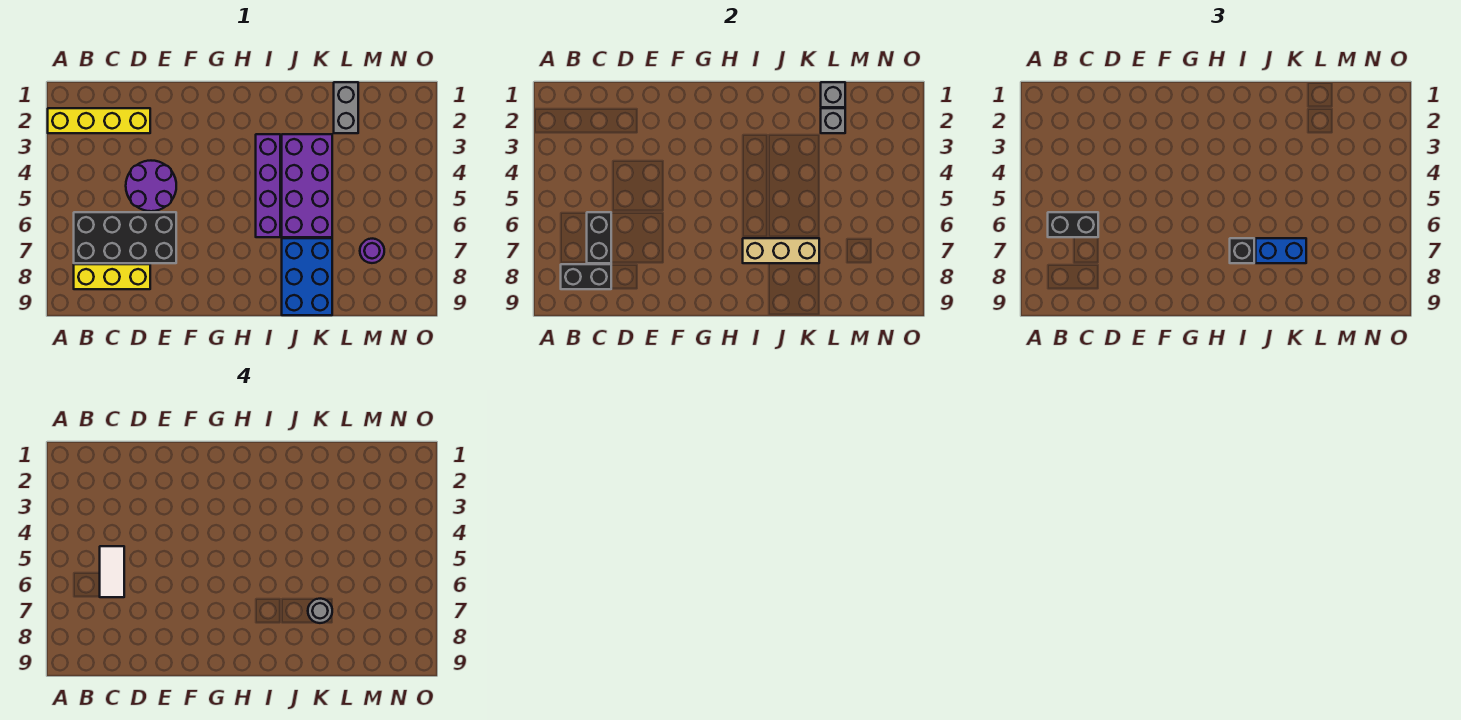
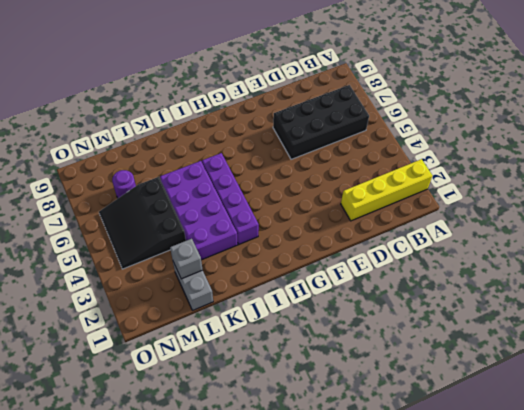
black 3x3 slope [99,177,186,269] -> none
none -> yellow 1x3 brick [74,264,150,289]
none -> purple 2x2 round brick [126,161,176,211]
none -> blue 2x3 brick [282,238,332,315]

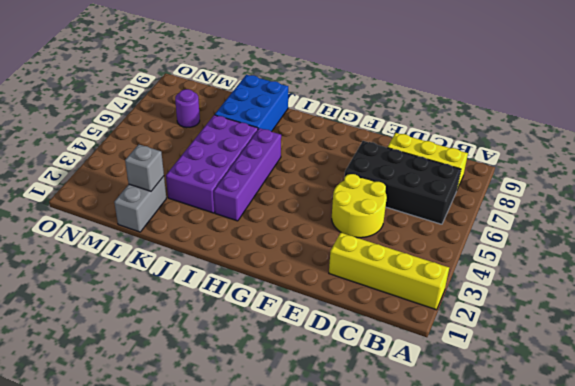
yellow 2x2 round brick [332,174,387,238] -> purple 2x2 round brick [126,161,176,211]
none -> black 1x2 brick [561,264,611,289]
none -> black 1x2 brick [587,212,611,263]
none -> tan 1x3 brick [743,238,819,263]

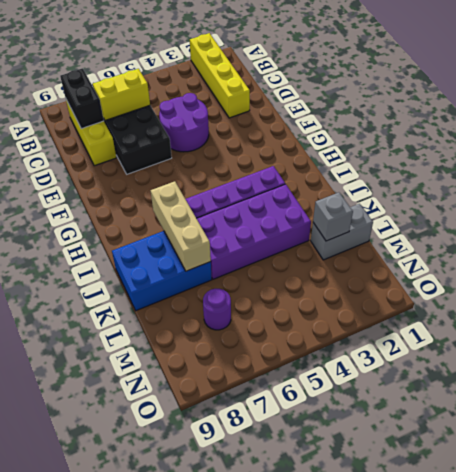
yellow 1x2 brick [93,69,150,120] -> black 1x2 brick [587,212,611,263]
none -> grey 1x1 brick [821,82,845,107]
none -> black 1x2 brick [1048,212,1098,237]
none -> black 1x1 brick [1230,238,1254,263]

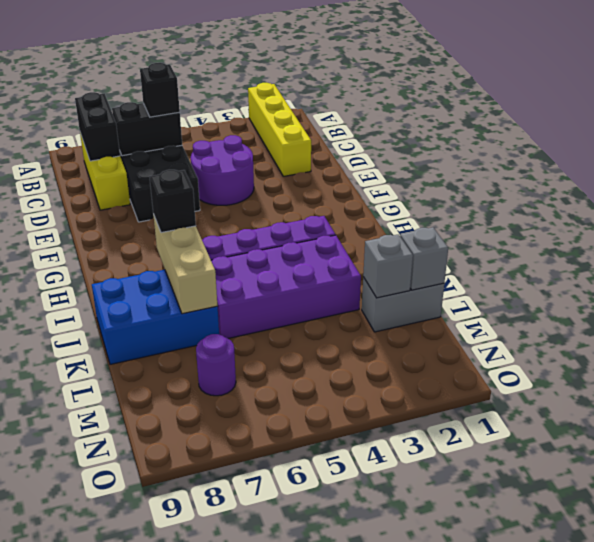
black 1x1 brick [140,63,180,117] -> black 1x2 brick [1048,212,1098,237]
none -> blue 1x2 brick [1256,238,1306,263]
none -> white 1x2 tile [100,546,124,597]
none -> grey 1x1 round brick [308,599,332,623]

